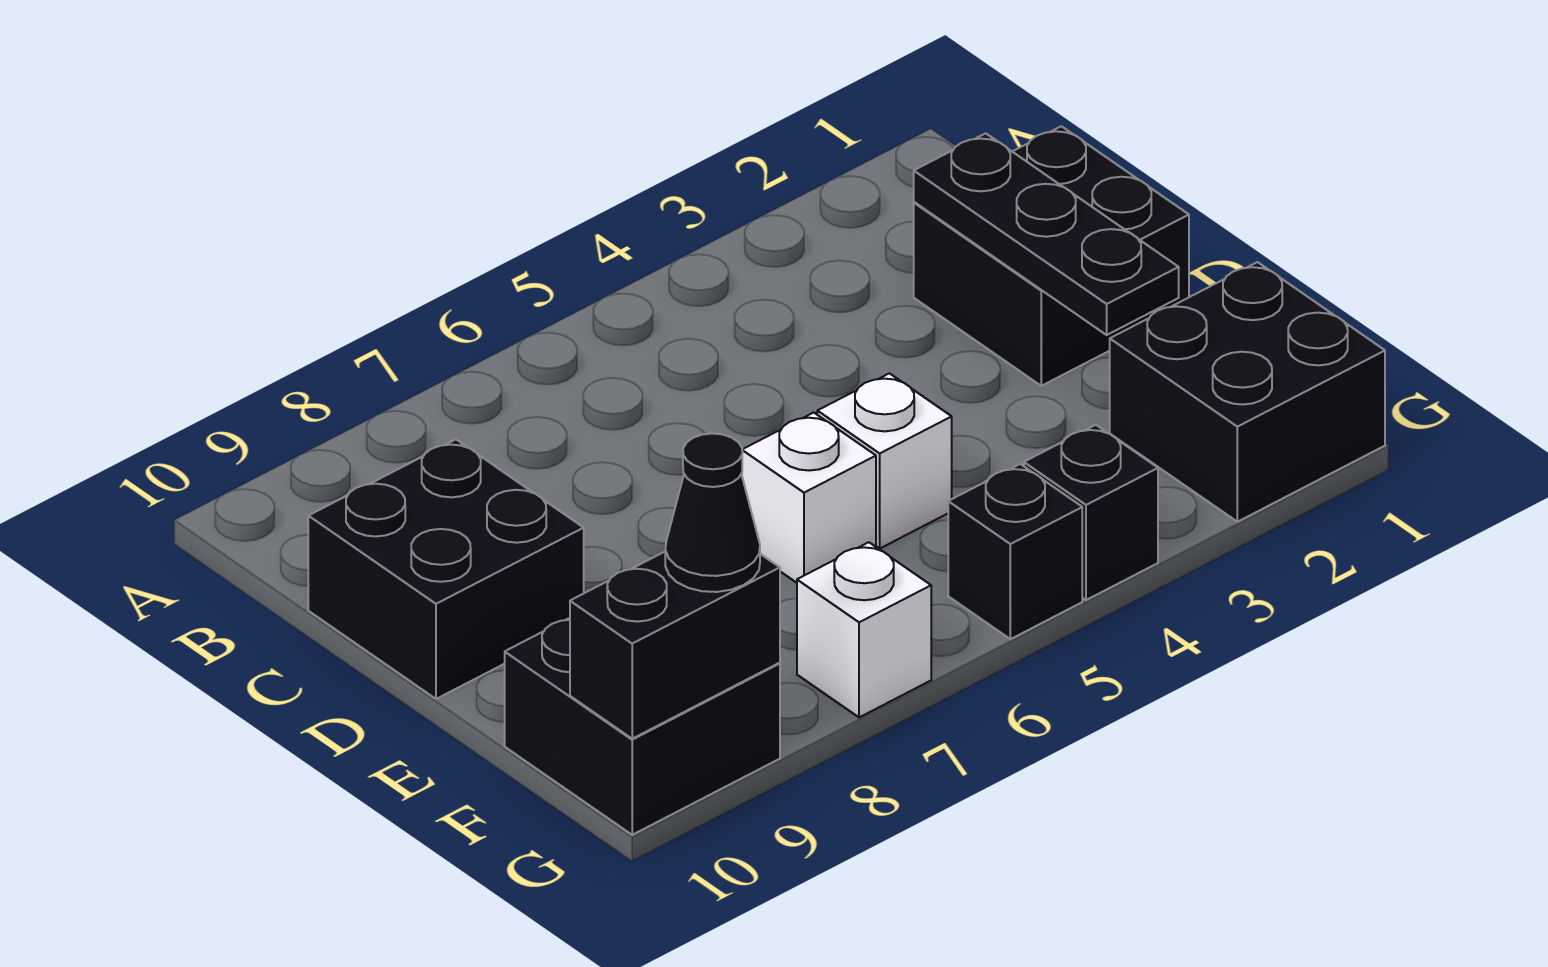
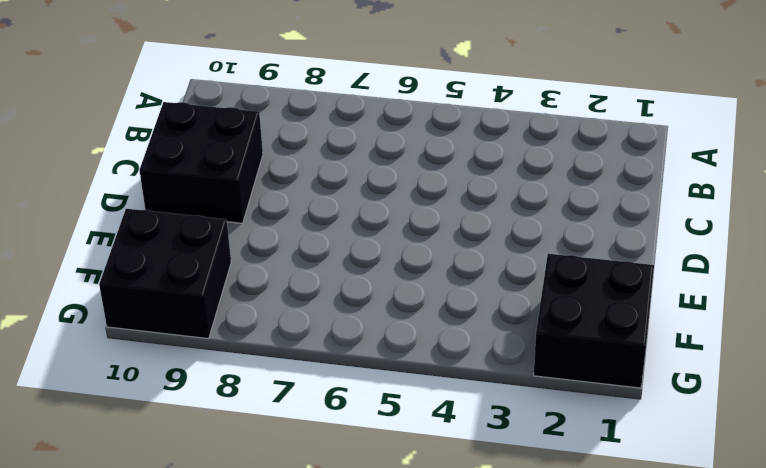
none -> black 2x2 brick [914,126,1189,386]
none -> white 1x1 brick [817,373,952,548]
none -> white 1x1 brick [742,413,876,583]

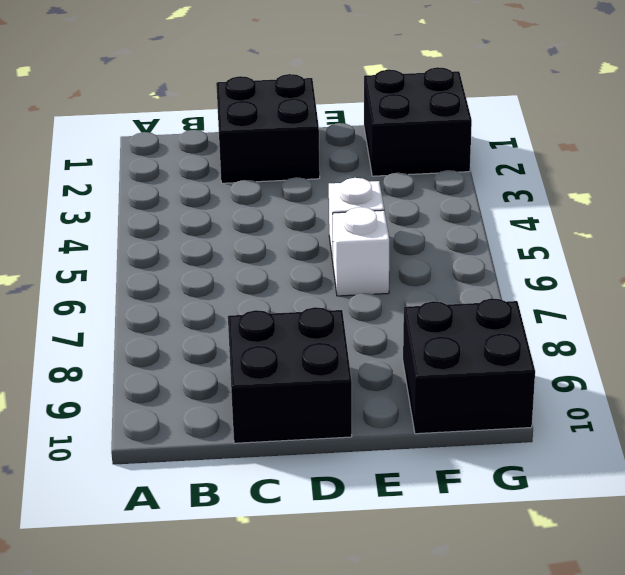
none -> black 1x1 brick [1024,425,1158,600]
none -> black 1x1 brick [948,464,1082,639]
none -> white 1x1 brick [797,542,931,717]

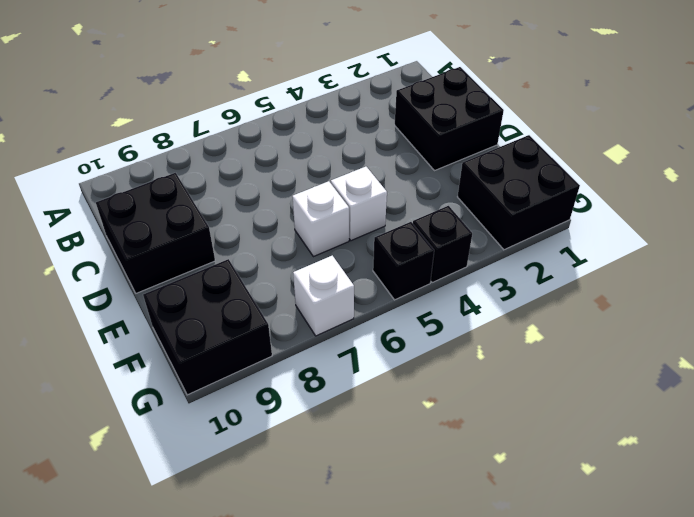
none -> black 1x3 plate [914,133,1179,335]
none -> black 1x2 brick [570,552,780,739]
none -> black 1x1 cone [665,433,760,592]

